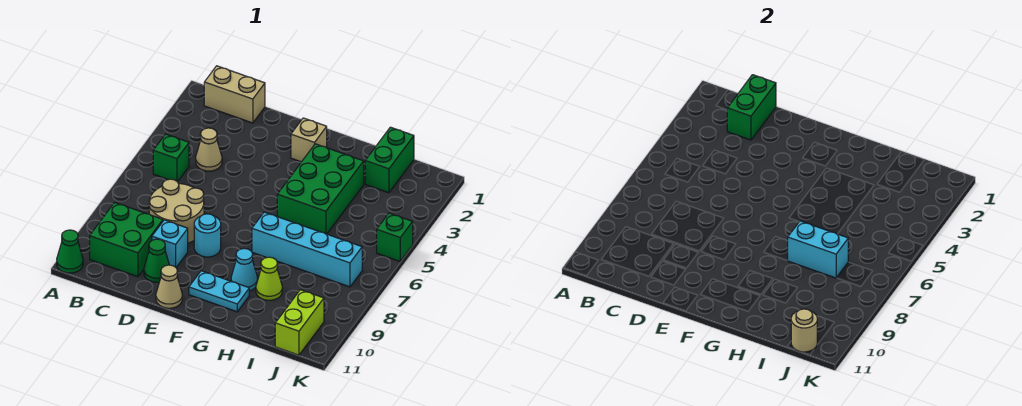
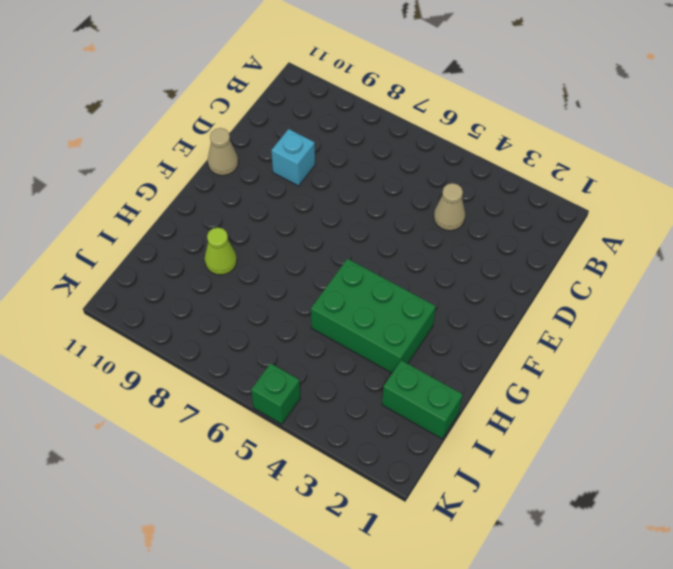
none -> green 1x1 cone [57,230,83,273]
none -> tan 1x2 brick [204,66,265,123]
none -> green 1x1 brick [153,134,189,182]

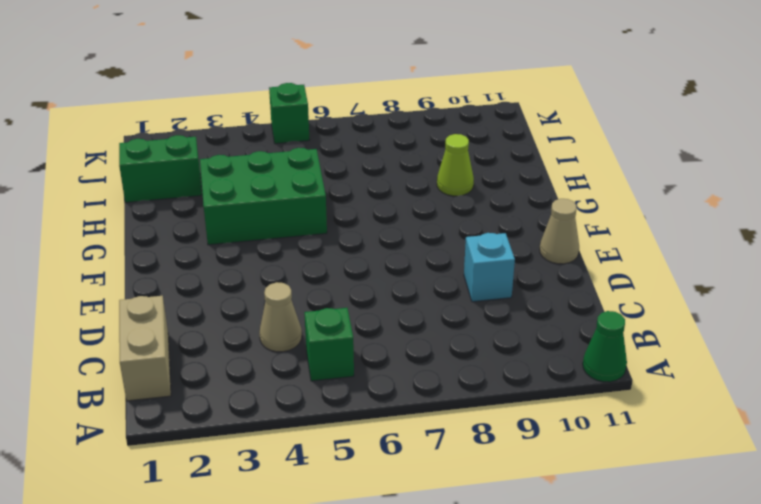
none -> green 2x2 brick [90,202,163,277]
none -> tan 2x2 round brick [149,179,204,243]
none -> green 1x1 cone [144,239,169,282]

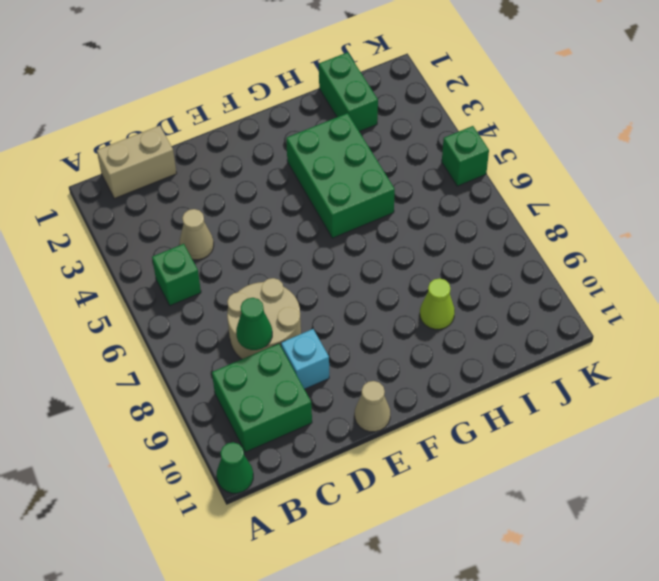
green 1x1 cone [236,298,272,350] -> green 1x1 cone moved to [144,239,169,282]
none -> cyan 1x1 round brick [194,214,221,257]
none -> tan 1x1 brick [291,118,327,162]
none -> cyan 1x2 plate [189,271,249,312]

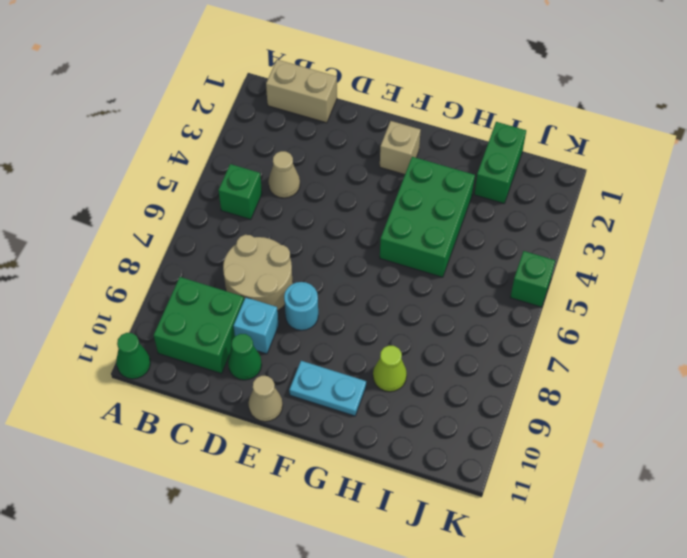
none -> cyan 1x4 brick [252,212,362,287]
none -> cyan 1x1 cone [231,249,257,291]
none -> lime 1x2 brick [275,290,324,355]

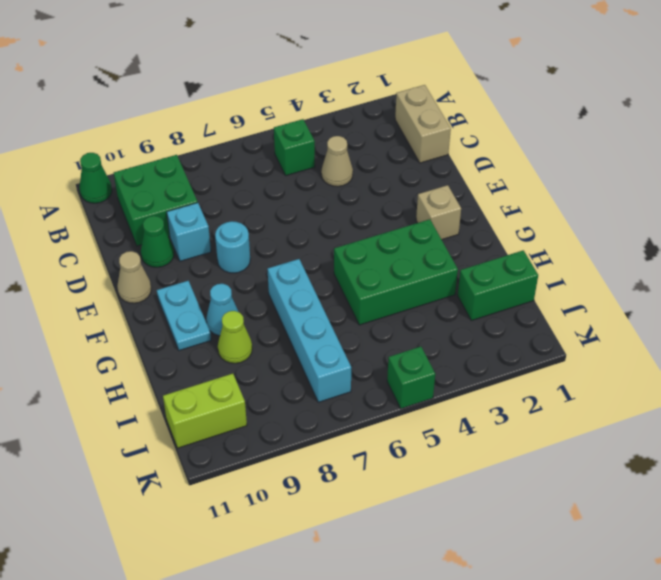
none -> tan 2x2 round brick [149,179,204,243]
none -> green 1x2 brick [727,75,776,140]
none -> cyan 1x2 brick [787,221,848,278]

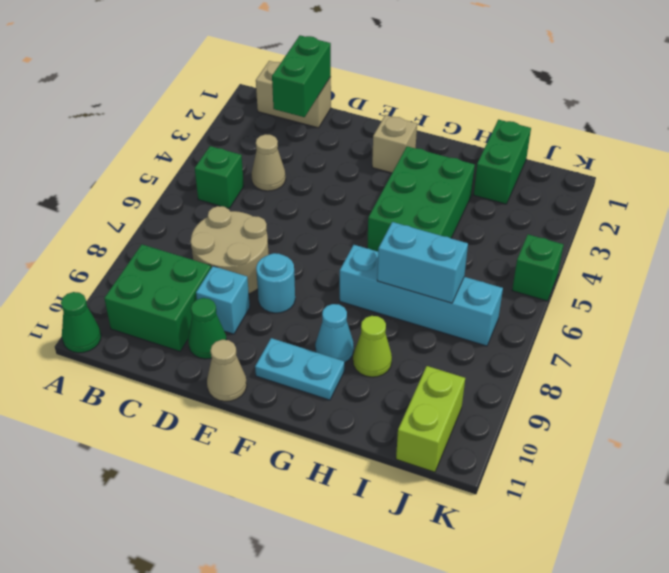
none -> tan 1x1 round brick [791,309,817,352]

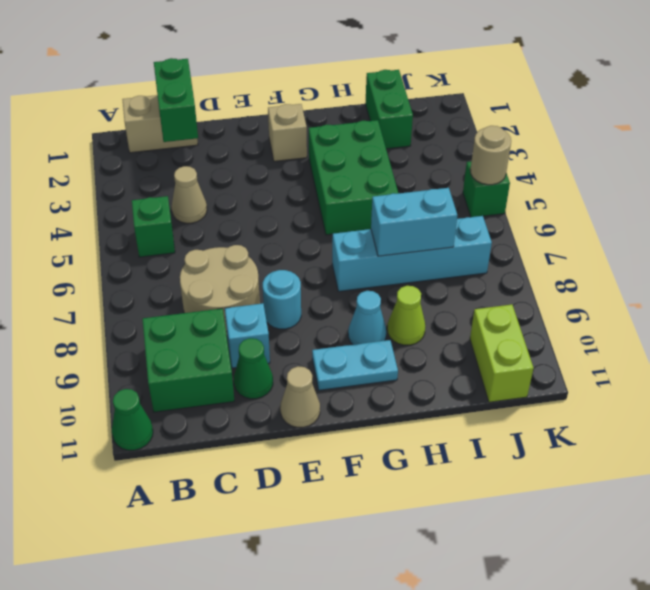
tan 1x1 round brick [470,126,511,185] -> tan 1x1 round brick moved to [791,309,817,352]

